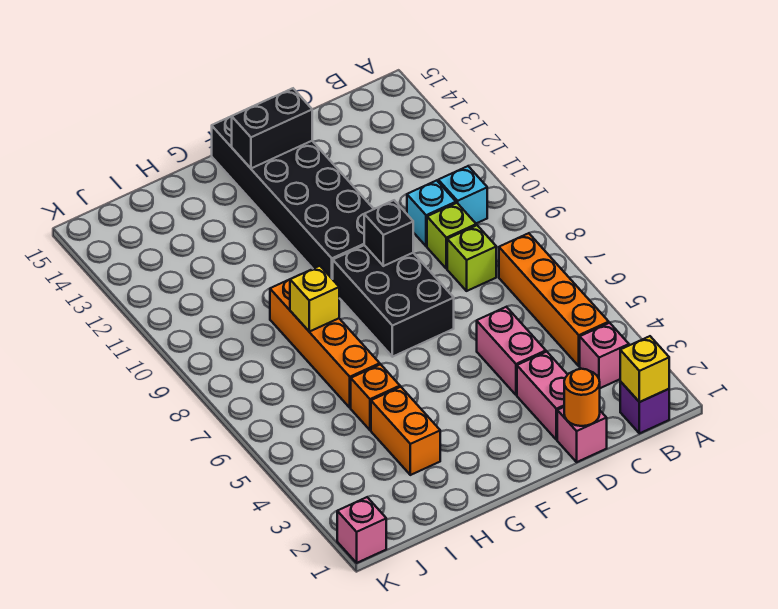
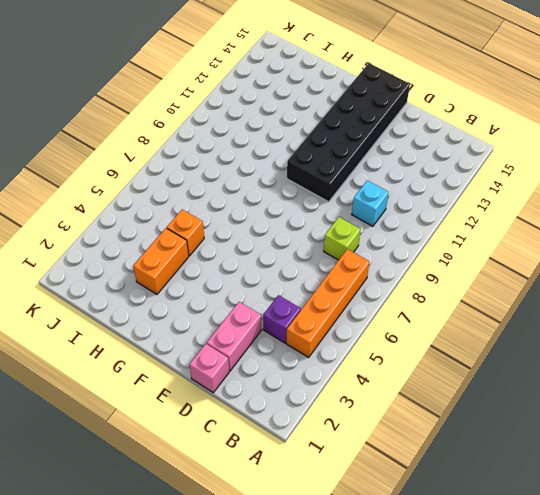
purple 1x1 brick [263,295,301,343] -> purple 1x1 brick moved to [620,381,669,433]
none -> pink 1x1 brick [580,323,629,388]
none -> cyan 1x1 brick [438,166,487,223]
none -> lime 1x1 brick [427,203,476,269]

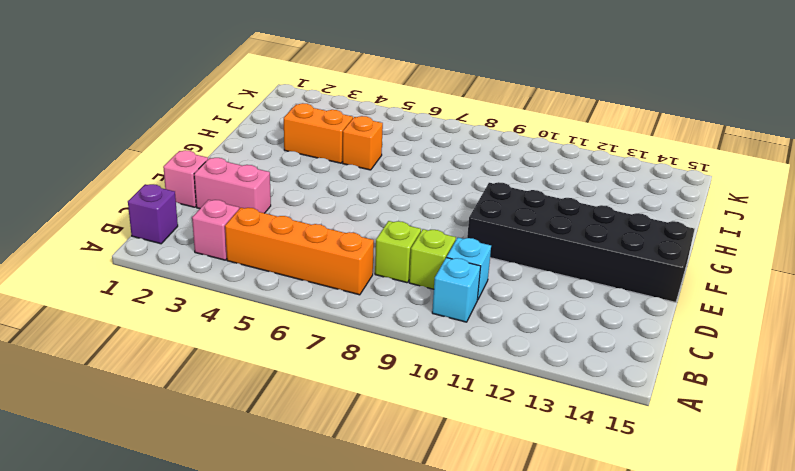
none -> pink 1x2 brick [477,307,546,395]
none -> black 2x3 brick [333,245,454,357]
none -> orange 1x4 brick [270,280,380,408]

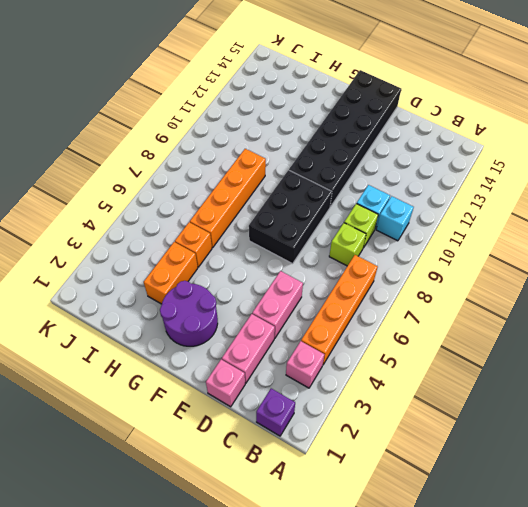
purple 2x2 round brick [160,281,218,346] -> none
none -> pink 1x1 brick [337,497,386,563]
none -> yellow 1x1 brick [620,336,669,402]
none -> orange 1x1 round brick [564,369,600,426]

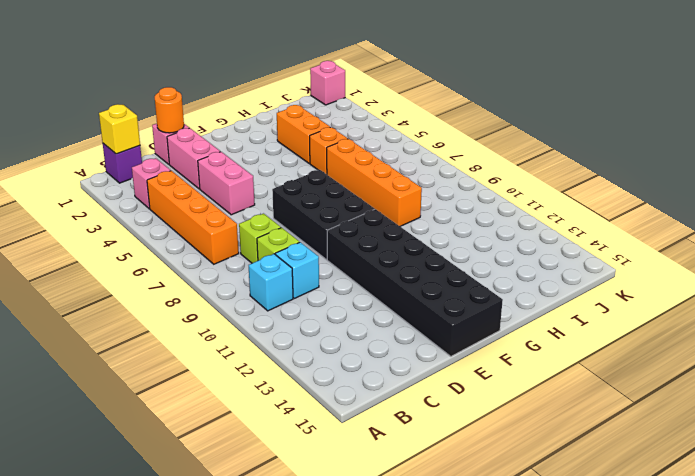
none -> black 1x1 brick [364,200,413,266]
none -> black 1x2 brick [232,88,312,168]
none -> yellow 1x1 brick [290,266,339,332]

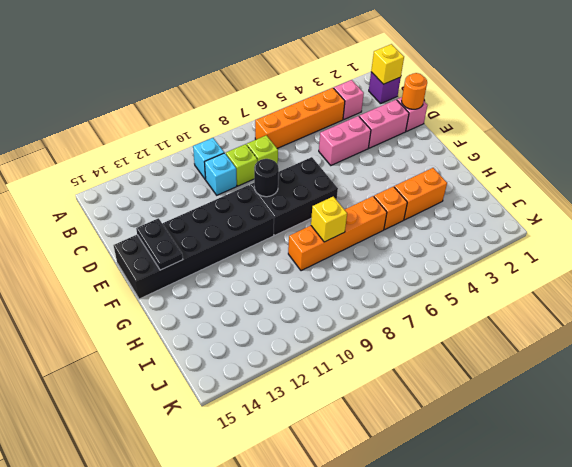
black 1x1 round brick [254,159,279,197] -> black 1x1 brick [364,200,413,266]
black 1x2 plate [136,218,183,270] -> black 1x2 brick [232,88,312,168]
none -> pink 1x1 brick [337,497,386,563]

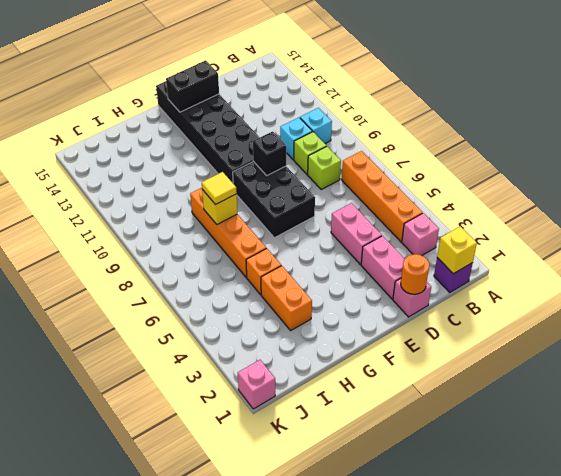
yellow 1x1 tile [202,172,237,205] -> none

